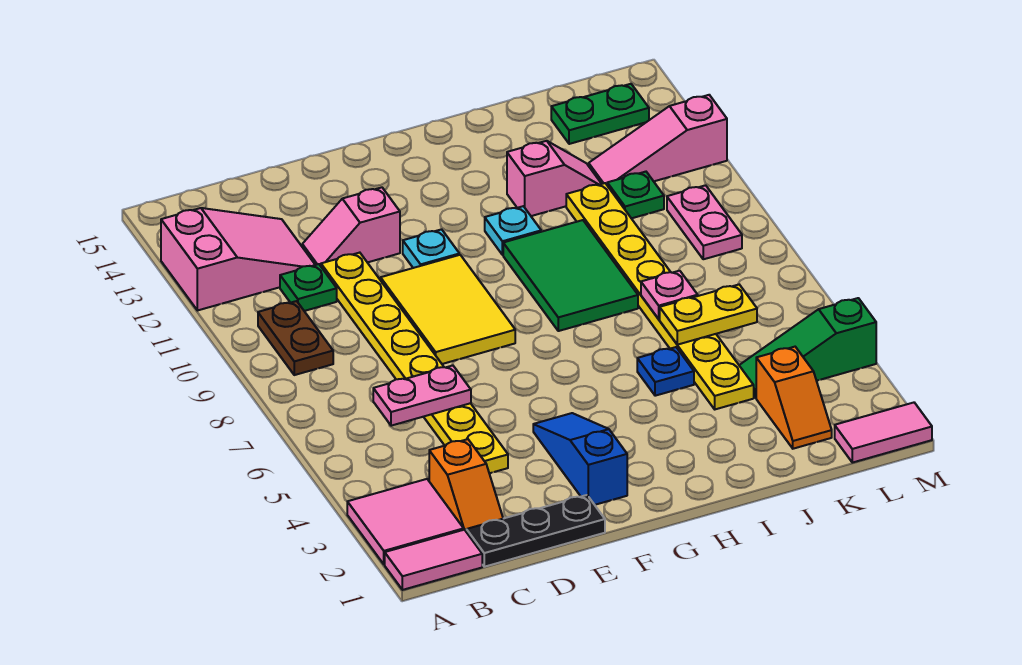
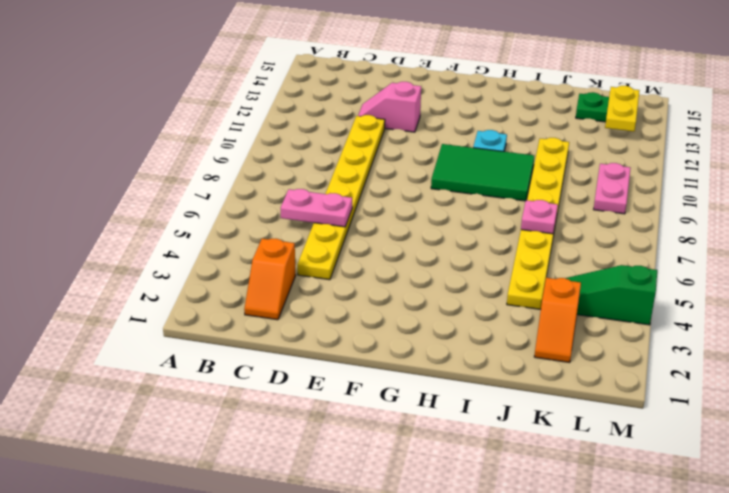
green 2x3 tile [431,144,534,201] -> green 2x3 tile turned to [503,220,638,331]
yellow 1x2 plate [605,86,640,131] -> yellow 1x2 plate turned to [660,285,757,345]
none -> pink 1x2 tile [385,530,482,590]
none -> pink 2x2 tile [347,479,464,564]
none -> pink 2x3 slope [161,208,315,311]

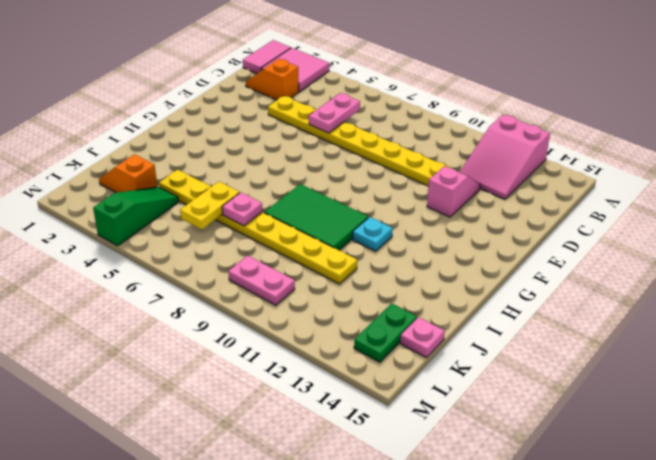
pink 1x1 plate [400,317,445,358] -> none
none -> brown 1x2 plate [258,301,333,375]
none -> black 1x3 plate [466,495,605,567]
none -> green 1x1 plate [280,264,337,311]

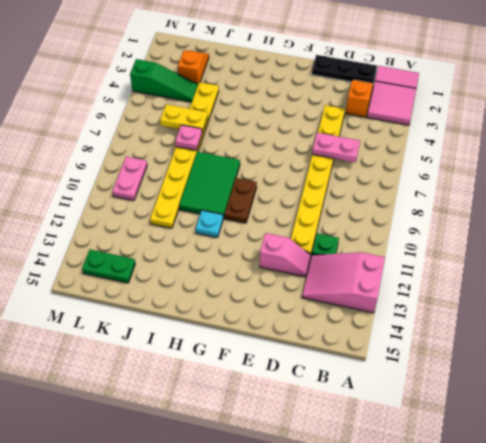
brown 1x2 plate [225,178,257,223] -> brown 1x2 plate moved to [258,301,333,375]
none -> yellow 2x3 tile [381,255,515,364]
none -> blue 1x3 slope [533,413,627,505]
none -> cyan 1x1 plate [403,229,459,268]

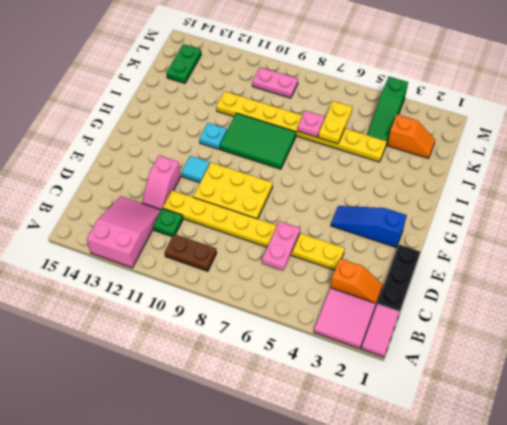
yellow 2x3 plate [193,163,273,219] -> yellow 2x3 tile [381,255,515,364]
cyan 1x1 tile [182,156,210,183] -> cyan 1x1 plate [403,229,459,268]
none -> blue 1x1 plate [637,347,694,396]
none -> pink 1x2 slope [507,141,601,216]
none -> green 1x1 plate [607,172,664,218]

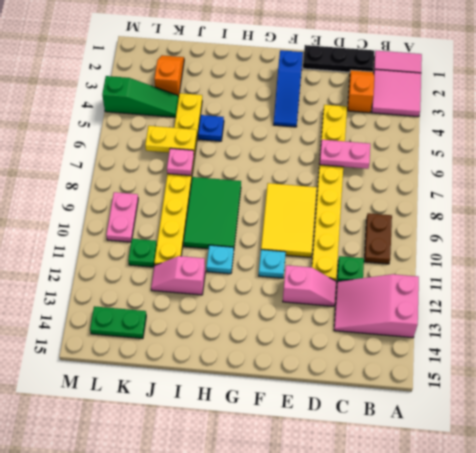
none -> pink 1x3 slope [589,95,727,185]
none -> pink 1x2 tile [835,403,932,463]

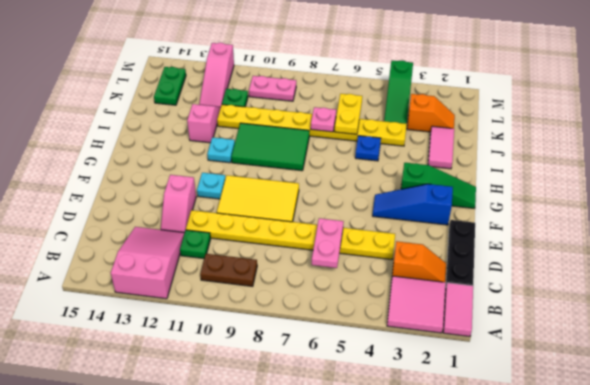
green 1x3 slope [401,163,476,208] -> none
pink 1x2 tile [428,126,454,169] -> pink 1x2 tile moved to [835,403,932,463]

